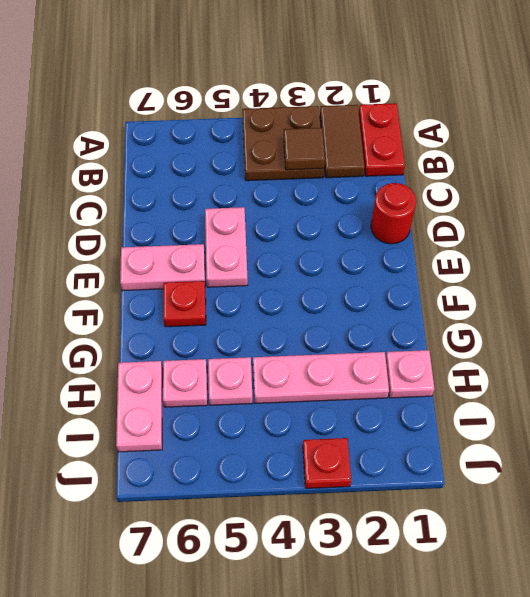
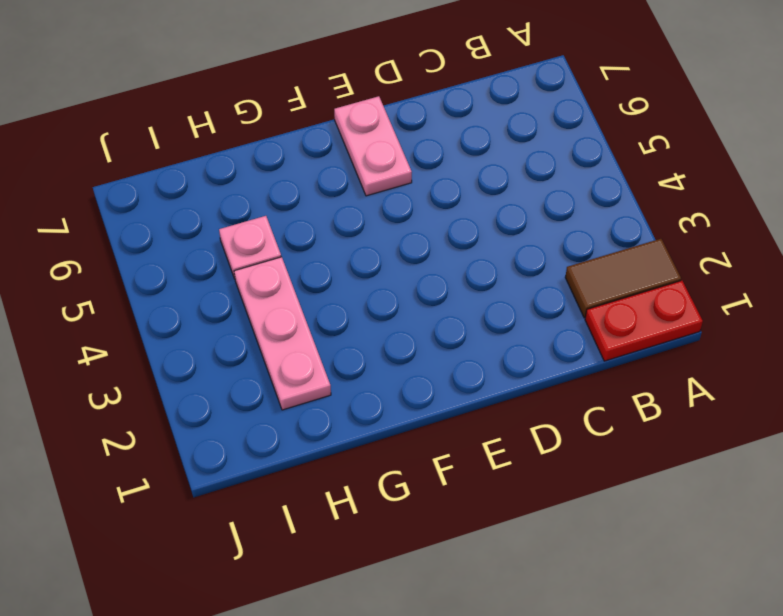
none -> brown 2x2 plate [242,106,324,181]
none -> red 1x1 round brick [371,183,416,244]
none -> pink 1x2 plate [205,207,248,287]

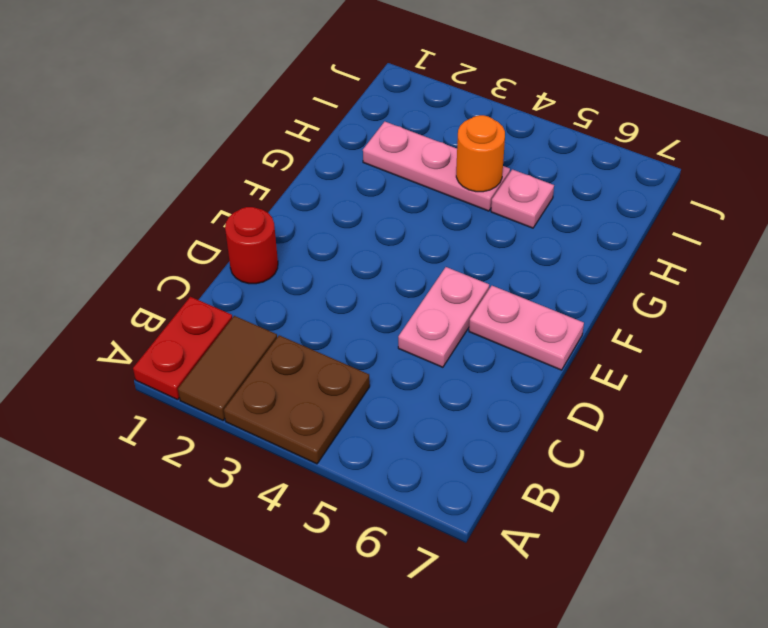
orange 1x1 round brick [456,115,505,192] -> none
none -> red 1x1 plate [163,281,206,327]
none -> pink 1x1 plate [386,350,434,398]
none -> pink 1x1 plate [163,359,208,407]

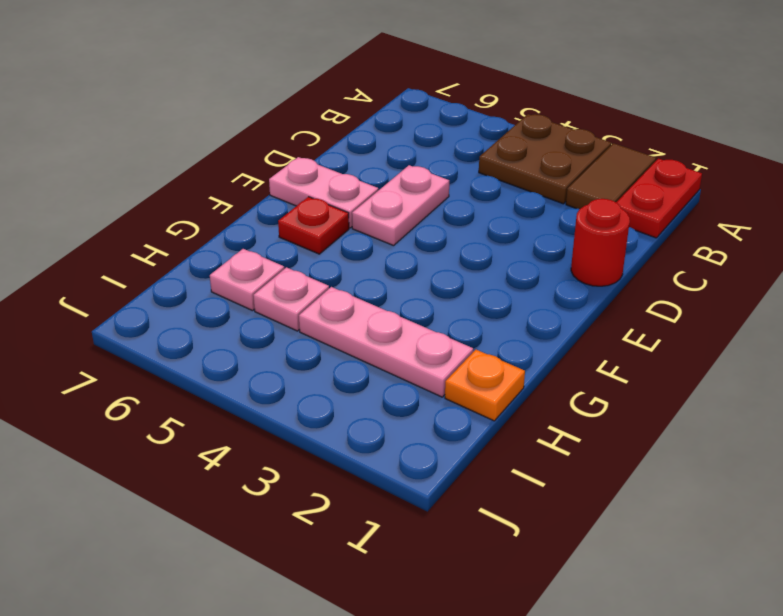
orange 1x1 plate [445,350,525,421] -> pink 1x1 plate [386,350,434,398]
none -> pink 1x2 plate [116,361,163,452]
none -> red 1x1 plate [303,438,351,488]
none -> brown 1x1 tile [284,128,325,170]

